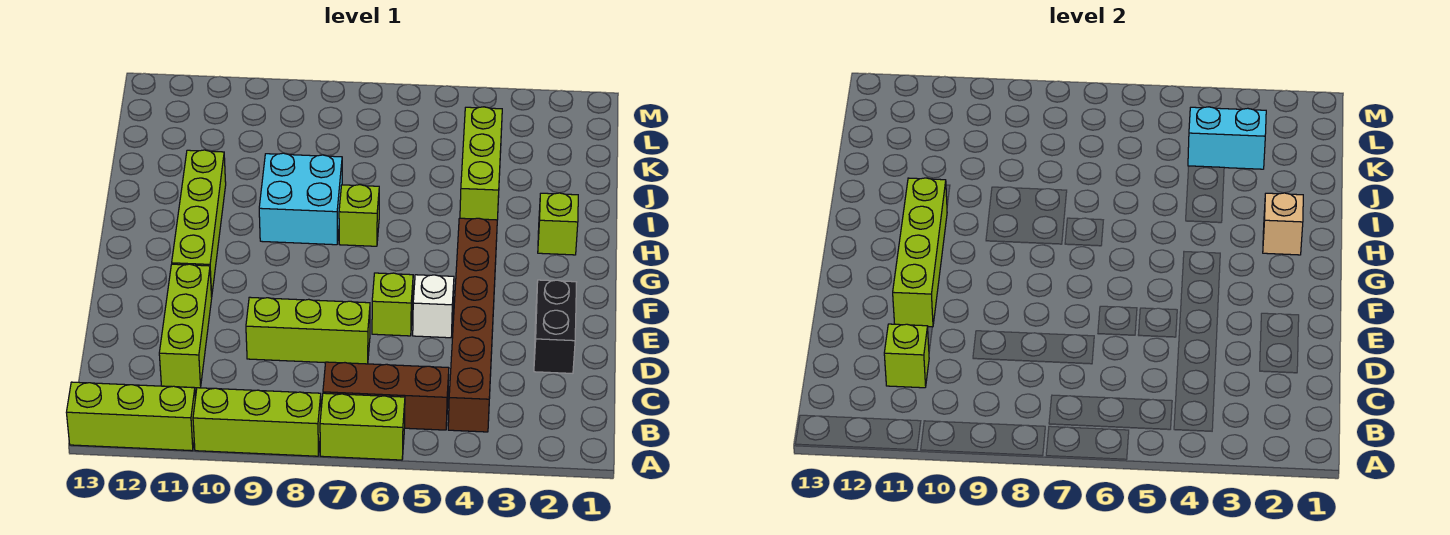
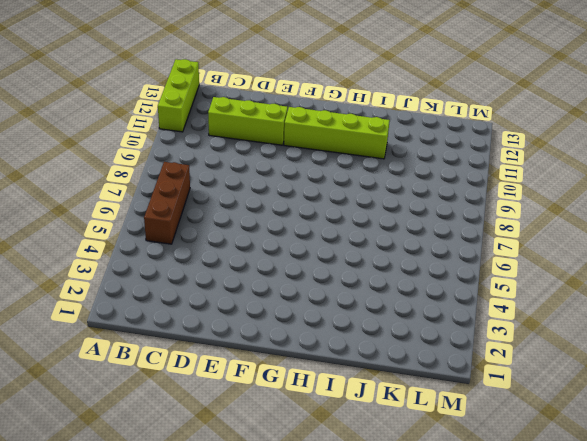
none -> lime 1x2 brick [320,393,405,460]
none -> lime 1x3 brick [193,388,321,456]
none -> brown 1x6 brick [448,218,497,432]

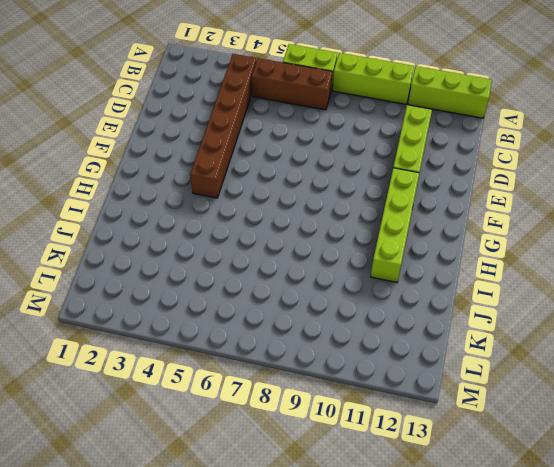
none -> black 1x2 brick [534,280,577,373]
none -> lime 1x3 brick [246,297,370,364]
none -> white 1x1 brick [413,275,454,338]

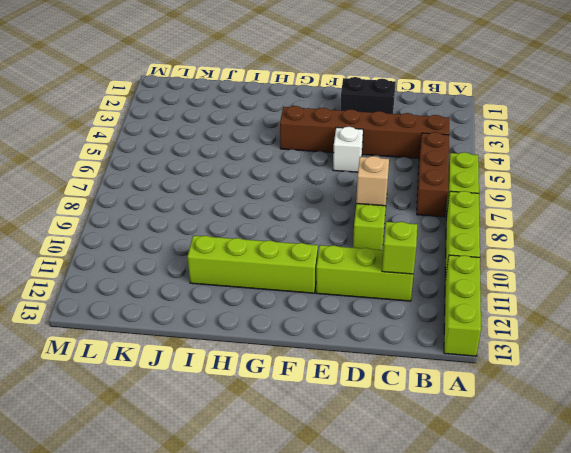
tan 1x1 brick [356,156,389,206] -> tan 1x1 brick moved to [1263,193,1303,255]
none -> lime 1x1 brick [372,273,413,336]
none -> lime 1x1 brick [538,193,578,255]
none -> lime 1x1 brick [339,185,379,246]

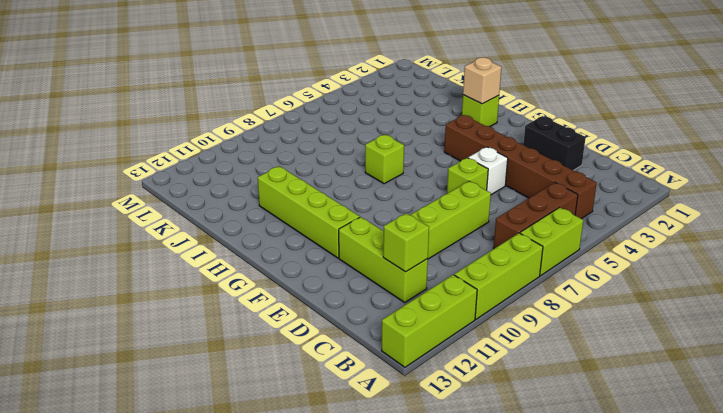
none -> cyan 2x2 brick [259,153,342,245]
none -> lime 1x3 brick [460,107,502,220]
none -> lime 1x4 brick [893,178,947,327]

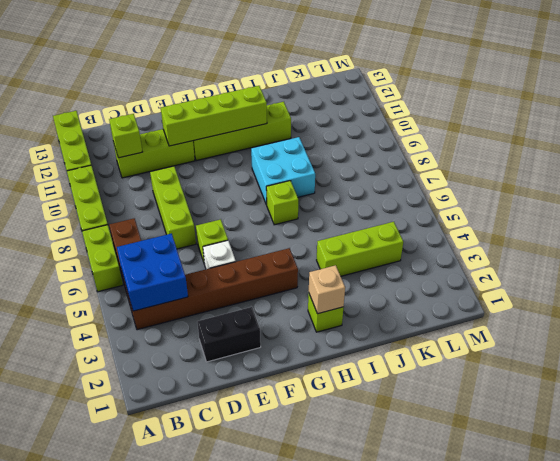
blue 2x2 brick [117,234,188,311] -> none
none -> cyan 1x2 brick [1188,107,1266,169]

